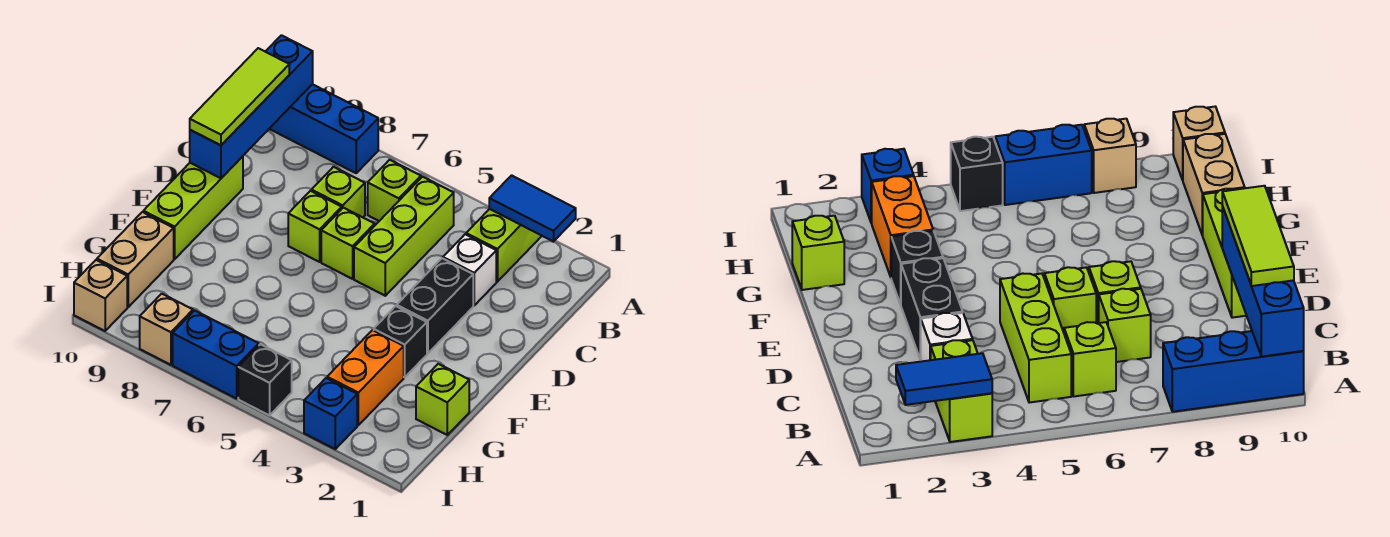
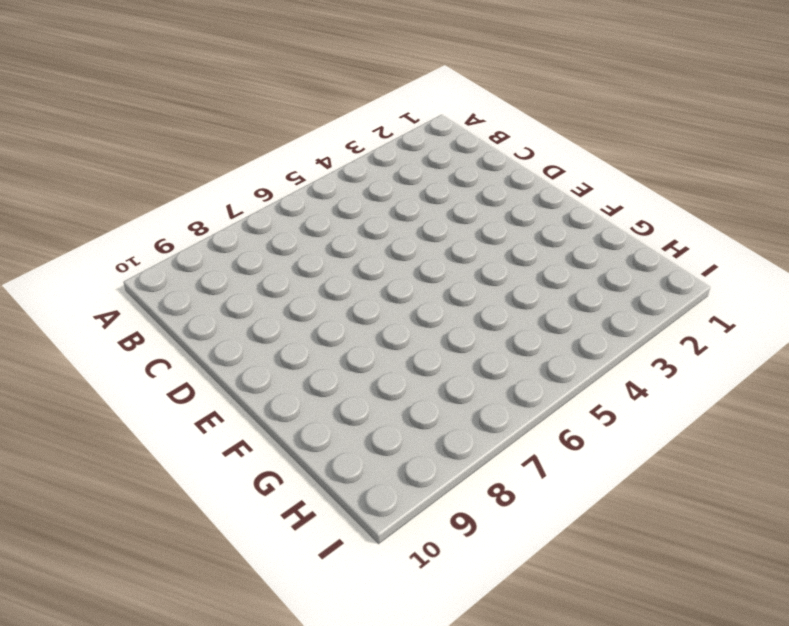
none -> lime 1x2 brick [466,209,541,282]
none -> blue 1x3 brick [269,84,378,173]
none -> lime 1x3 brick [354,177,454,296]

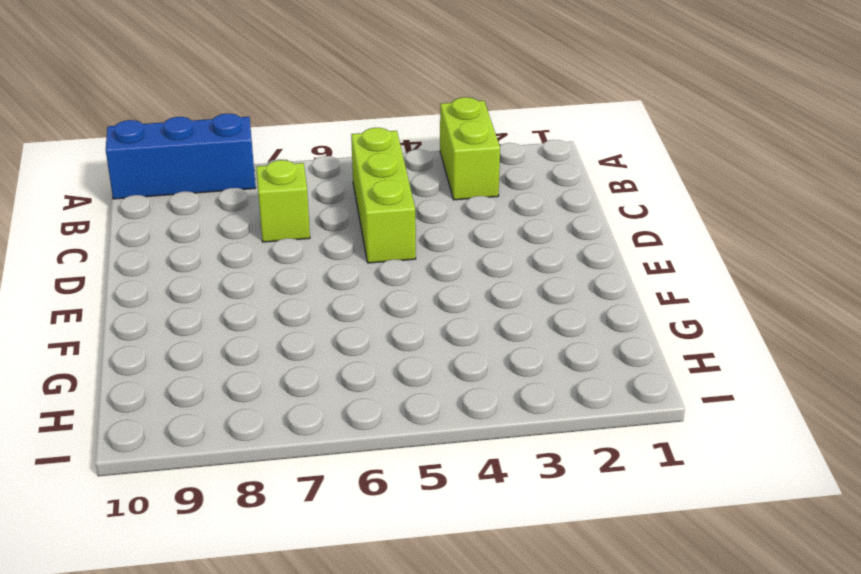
none -> lime 1x1 brick [368,160,421,221]
none -> white 1x1 brick [443,234,496,305]
none -> black 1x2 brick [397,258,473,353]

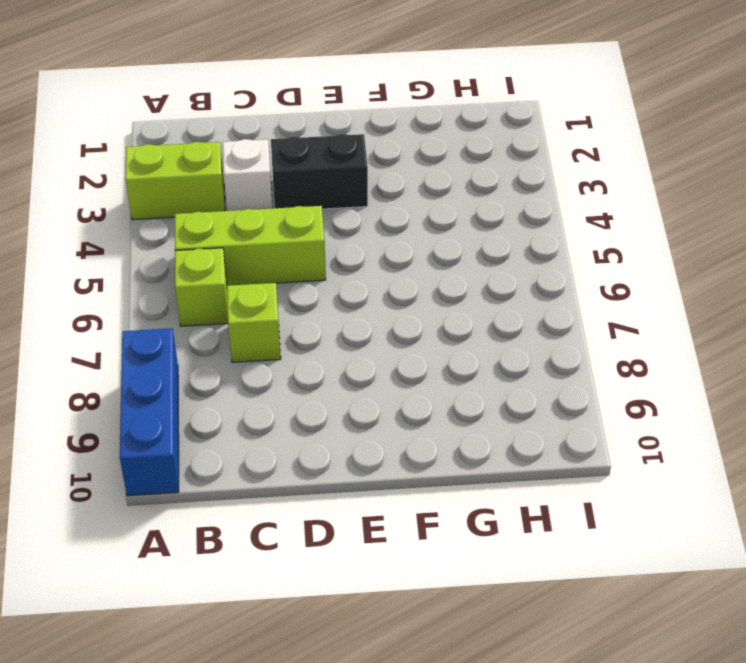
none -> lime 1x1 brick [321,208,375,279]
none -> lime 1x1 brick [288,191,342,262]
none -> lime 1x3 brick [143,156,243,259]

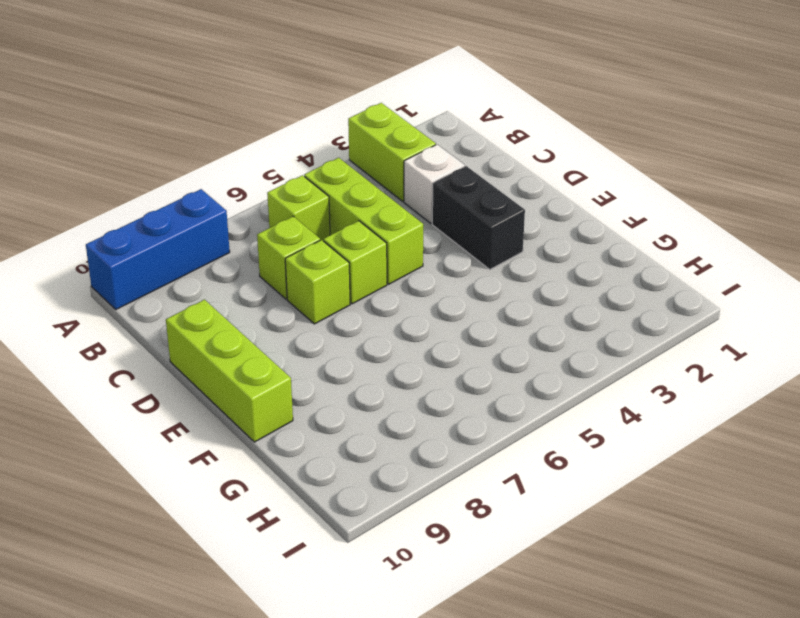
none -> black 1x1 brick [374,306,427,377]
none -> lime 1x1 brick [416,364,469,435]
none -> orange 1x2 brick [327,330,404,425]

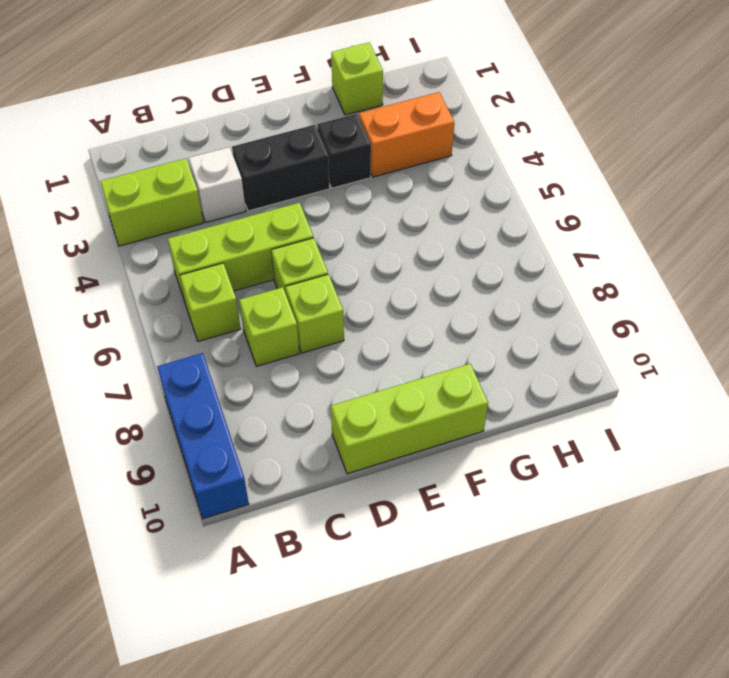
none -> tan 1x2 brick [97,212,174,307]
none -> blue 1x1 brick [304,378,357,449]
none -> black 1x1 brick [238,344,292,415]

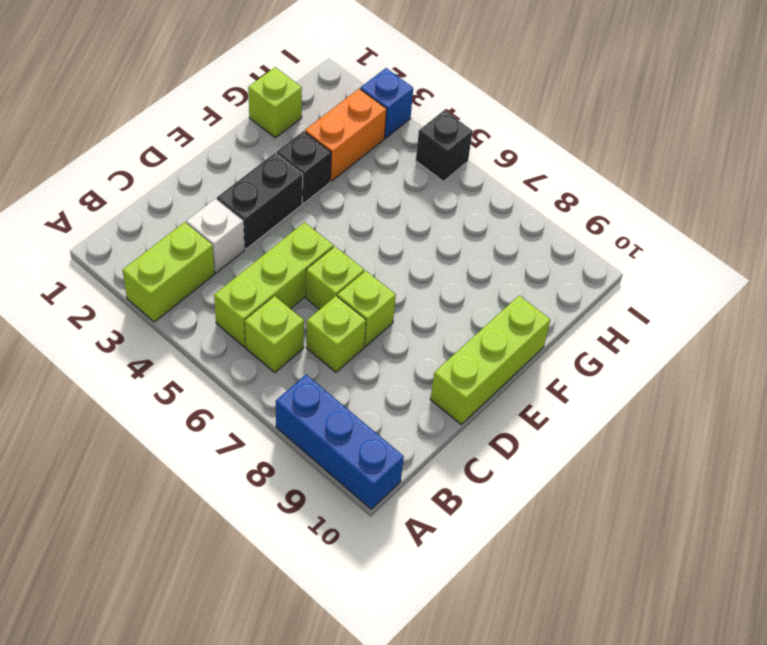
none -> tan 1x2 brick [97,212,174,307]
none -> blue 1x2 brick [173,310,259,399]
none -> tan 1x1 brick [140,294,193,365]

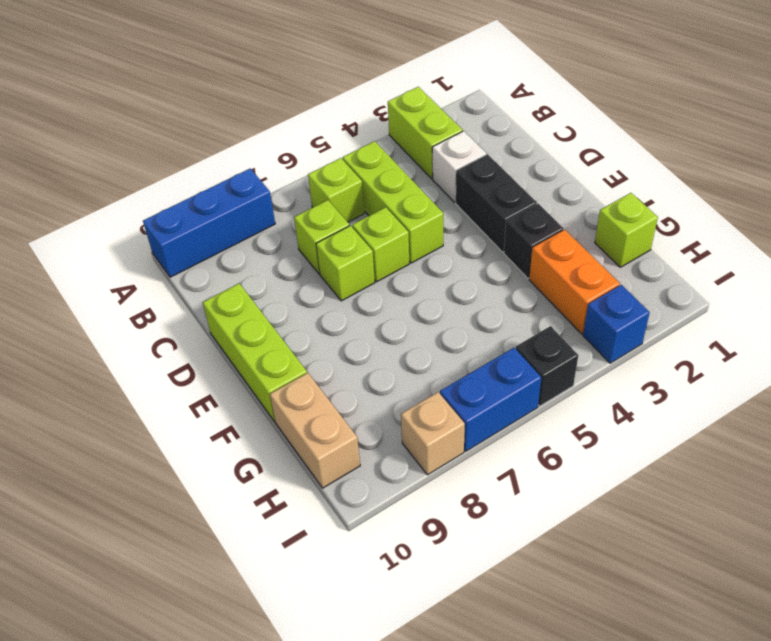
none -> tan 1x1 brick [74,260,127,331]
none -> blue 1x2 tile [489,175,576,241]
none -> blue 1x4 brick [190,35,313,178]

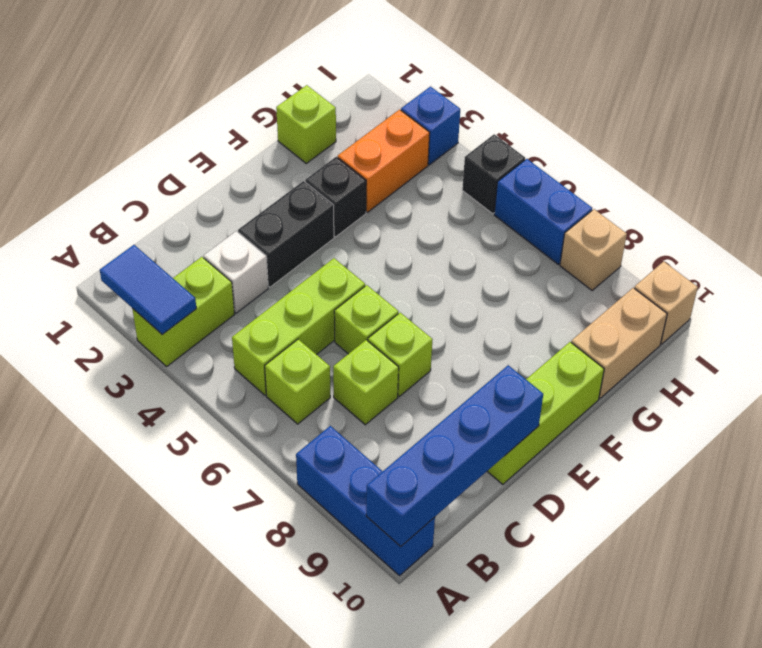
none -> lime 1x3 tile [190,48,289,145]

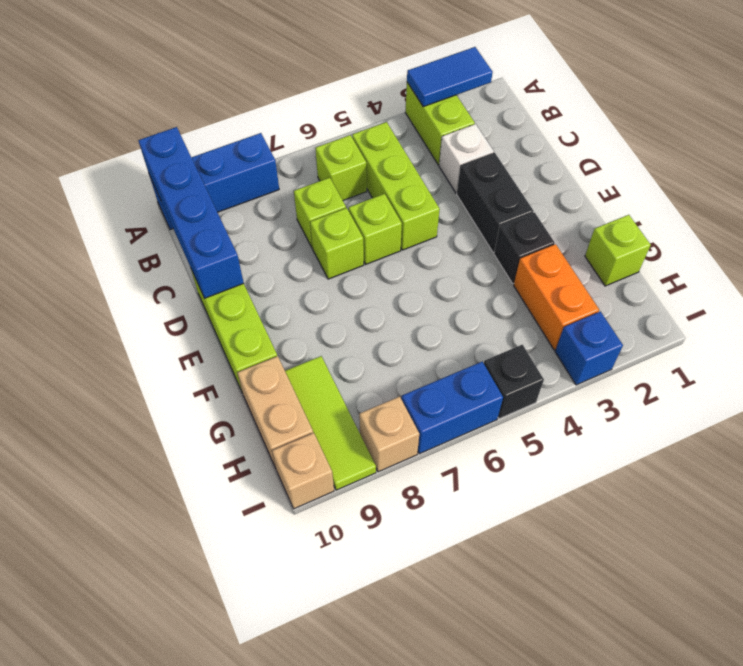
lime 1x3 tile [285,356,376,490] -> lime 1x3 tile moved to [190,48,289,145]

